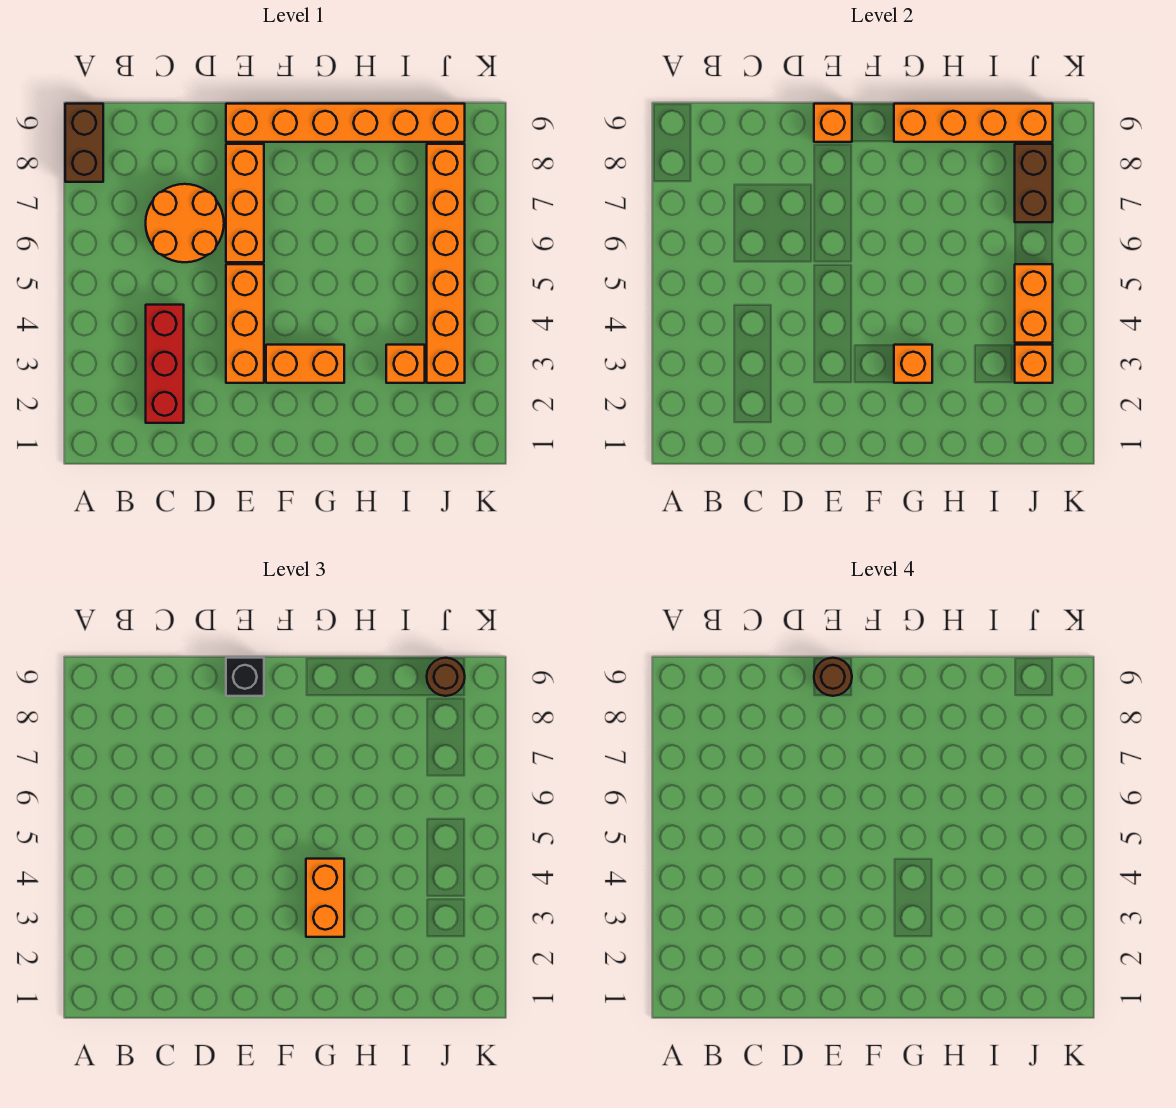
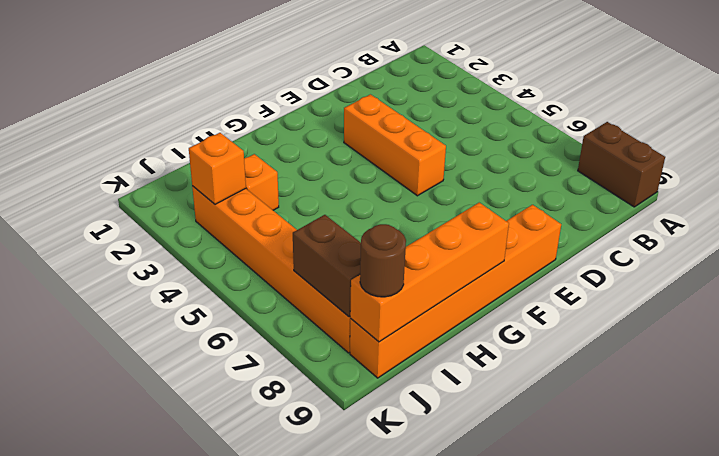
none -> red 1x3 brick [146,305,184,423]
none -> orange 2x2 round brick [146,184,224,262]
none -> orange 1x3 brick [226,144,264,262]

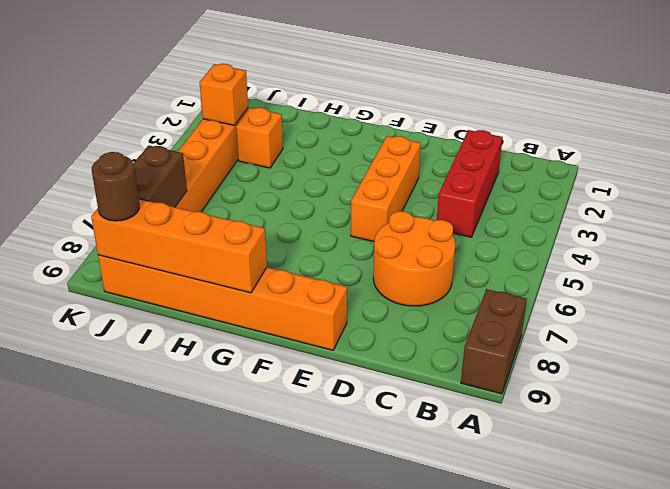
none -> orange 1x3 brick [226,144,264,262]
none -> orange 1x2 brick [266,345,344,383]
none -> orange 1x1 brick [814,104,852,142]

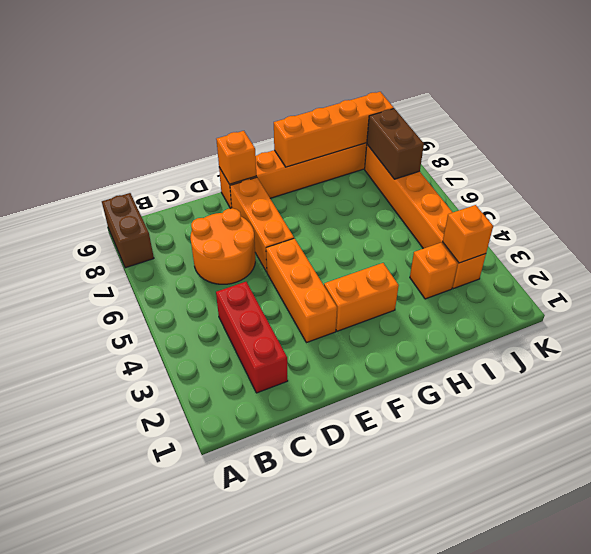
none -> orange 1x1 brick [894,345,932,383]
none -> orange 1x2 brick [1015,264,1053,343]
none -> black 1x1 brick [226,658,264,696]

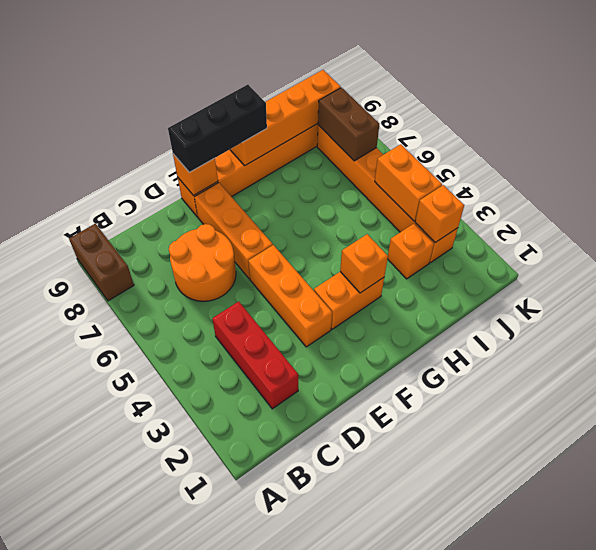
black 1x3 brick [168,85,267,172] -> black 1x1 brick [226,658,264,696]
none -> orange 1x2 brick [306,859,344,937]
none -> brown 1x1 round brick [427,658,465,696]
none -> brown 1x1 round brick [814,658,852,696]

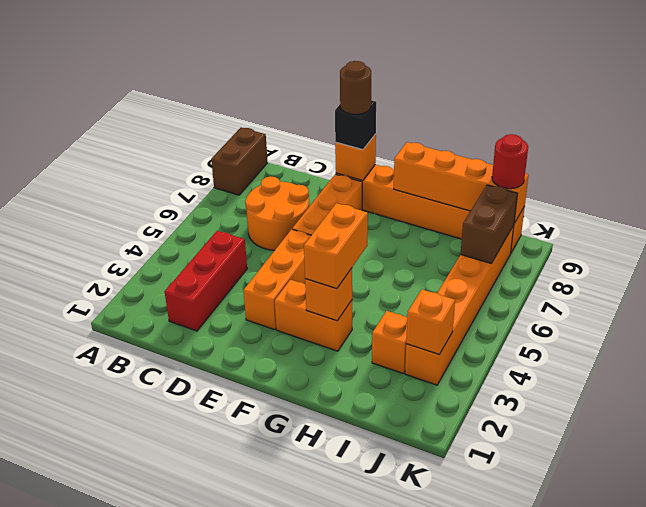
red 1x1 round brick [492,134,528,189] -> brown 1x1 round brick [427,658,465,696]
none -> orange 1x2 brick [1015,264,1053,343]

